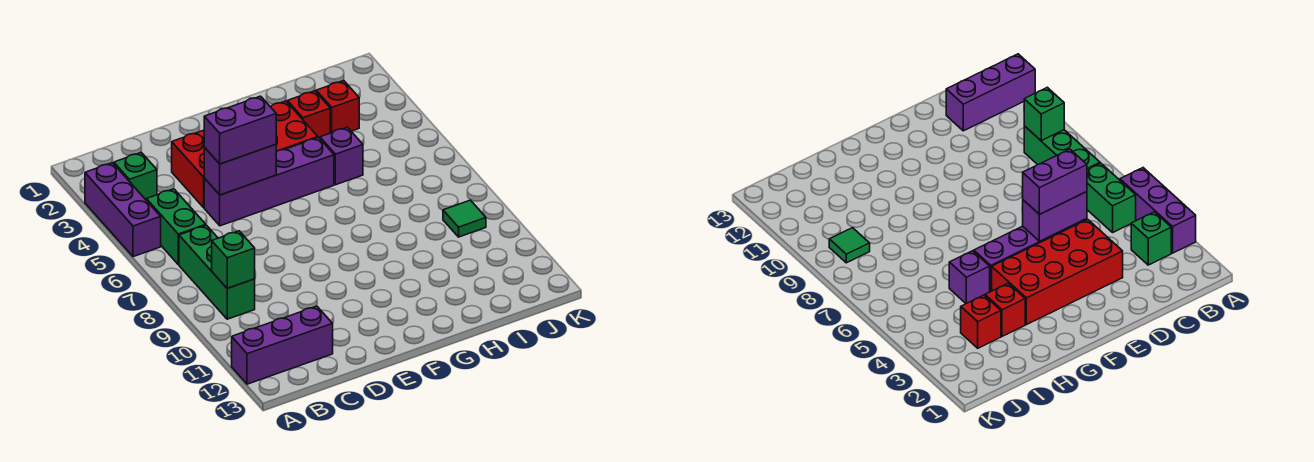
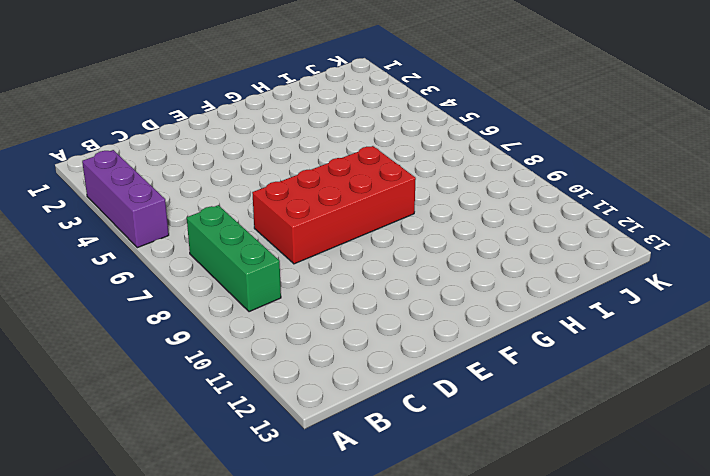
red 2x4 brick [252,146,416,264] -> red 2x4 brick moved to [172,101,318,207]
none -> purple 1x3 brick [232,306,333,384]
none -> green 1x1 brick [114,152,157,200]
none -> green 1x2 brick [146,189,206,265]

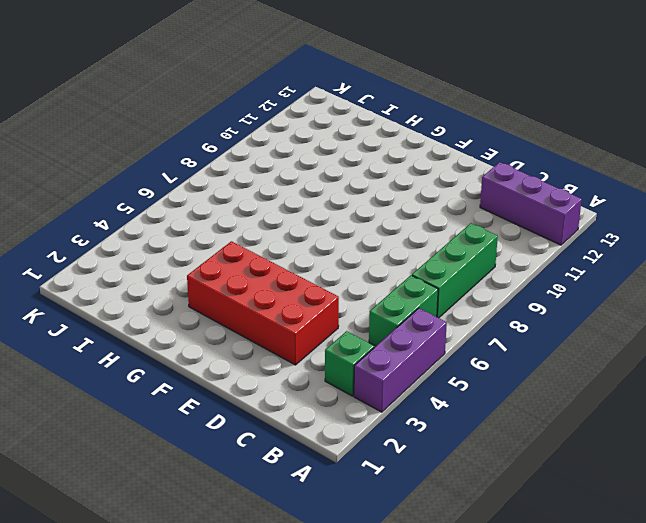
none -> purple 1x4 brick [204,138,334,226]
none -> red 1x1 brick [287,91,330,138]
none -> purple 1x1 brick [320,127,363,185]

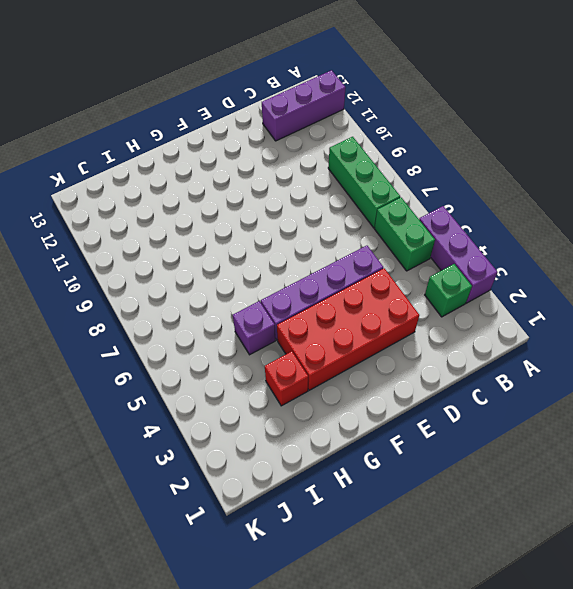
none -> red 1x1 brick [316,81,359,133]
none -> green 1x1 tile [443,200,486,237]
none -> green 1x1 brick [212,231,255,288]

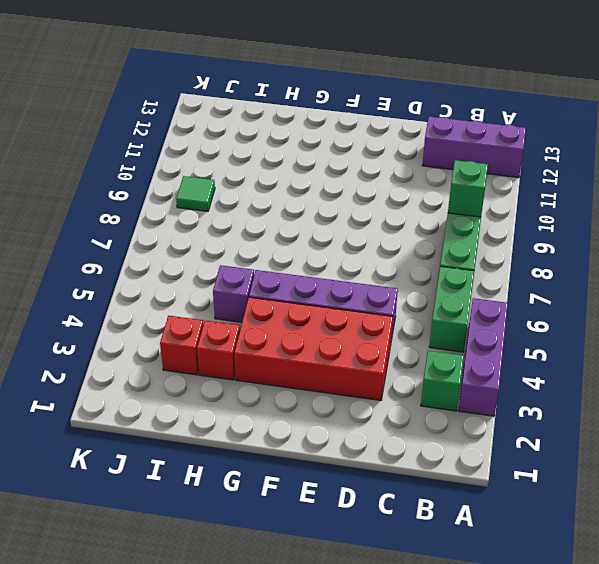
none -> purple 1x2 brick [204,144,276,195]
none -> purple 1x2 brick [204,96,276,164]

